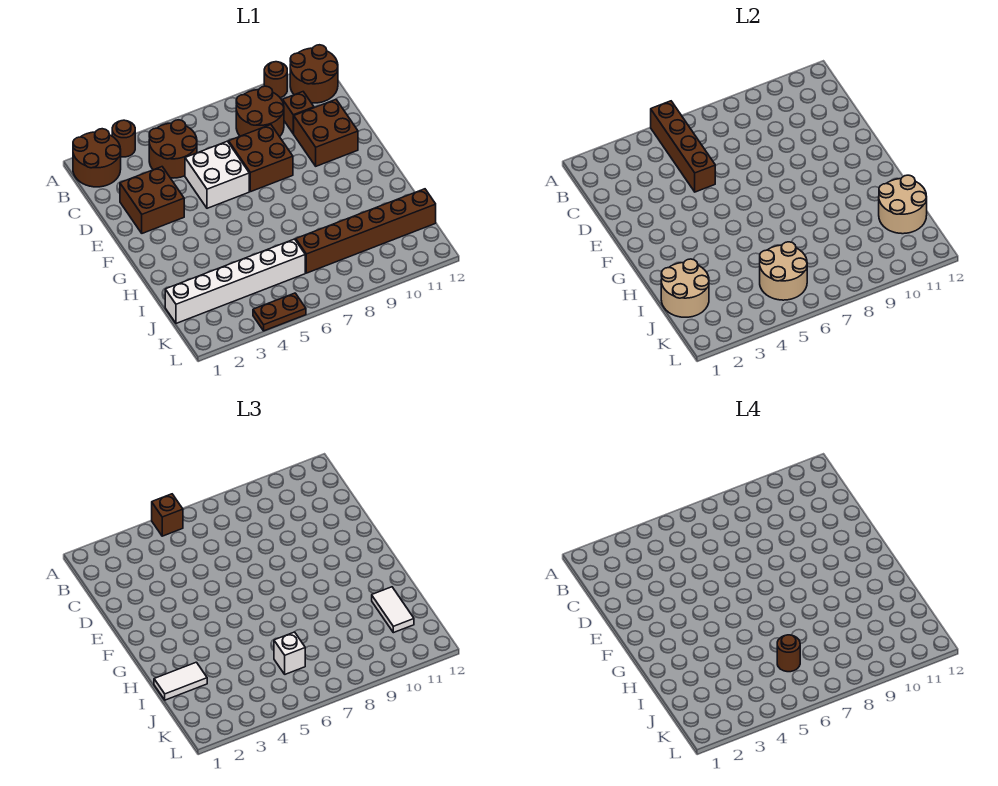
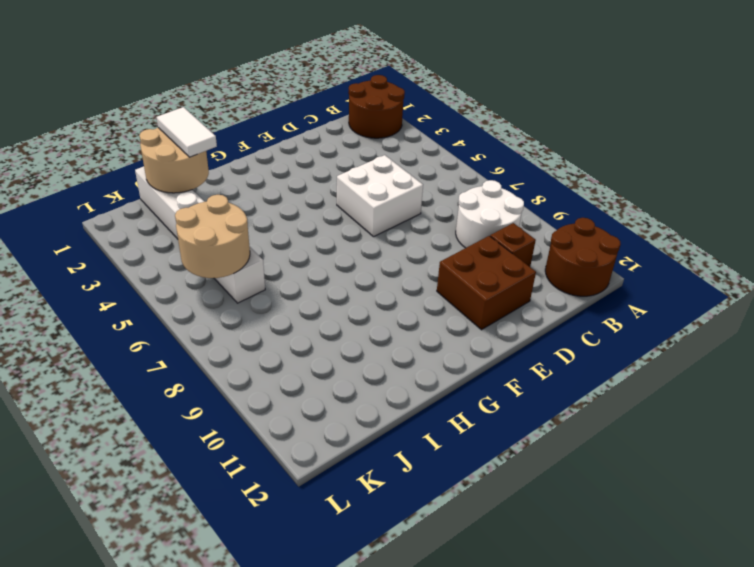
white 2x2 round brick [456,180,524,248] -> brown 2x2 round brick [236,86,284,137]
none -> brown 1x1 round brick [112,120,135,157]
none -> brown 1x1 round brick [264,62,287,98]
none -> brown 2x2 round brick [149,120,197,178]

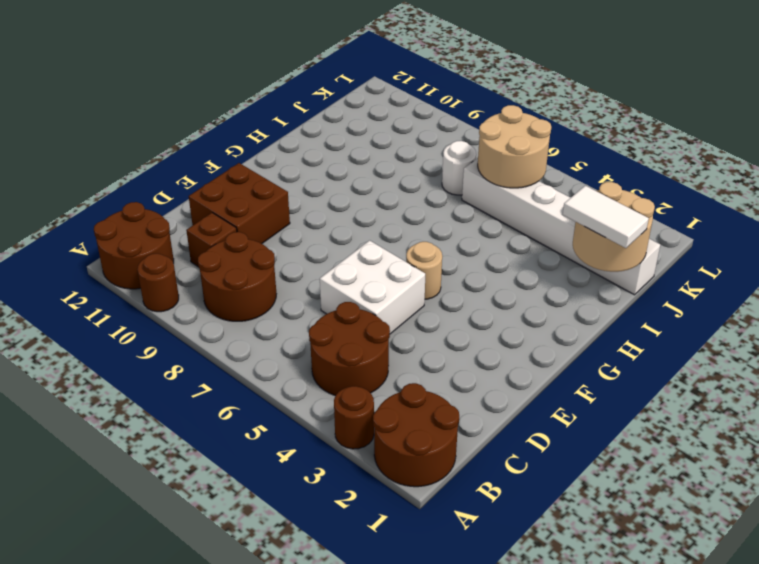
tan 1x1 round brick [406,242,442,299] -> none
white 1x1 round brick [442,141,476,195] -> brown 1x6 brick [296,189,436,273]
none -> brown 2x2 brick [120,167,184,233]
none -> brown 2x2 brick [229,125,293,192]
none -> brown 1x2 plate [253,293,306,331]

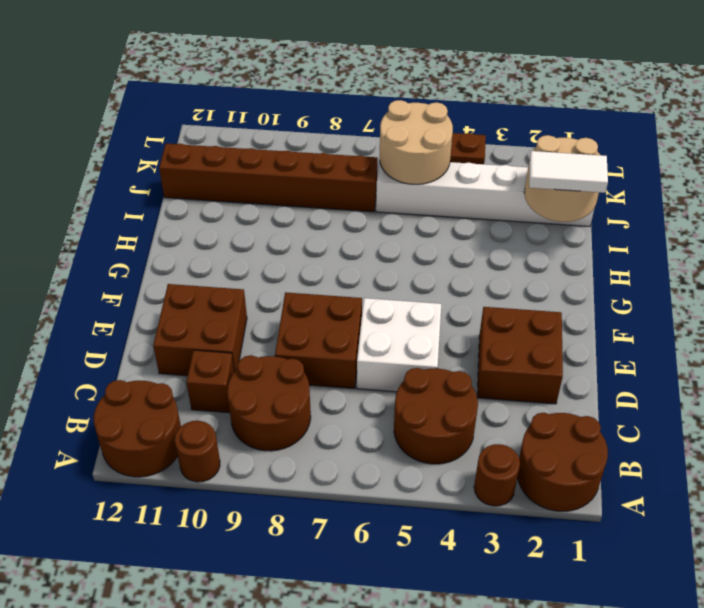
none -> brown 1x4 brick [651,101,715,192]
none -> tan 2x2 round brick [879,175,927,234]
none -> brown 1x1 brick [152,494,183,536]

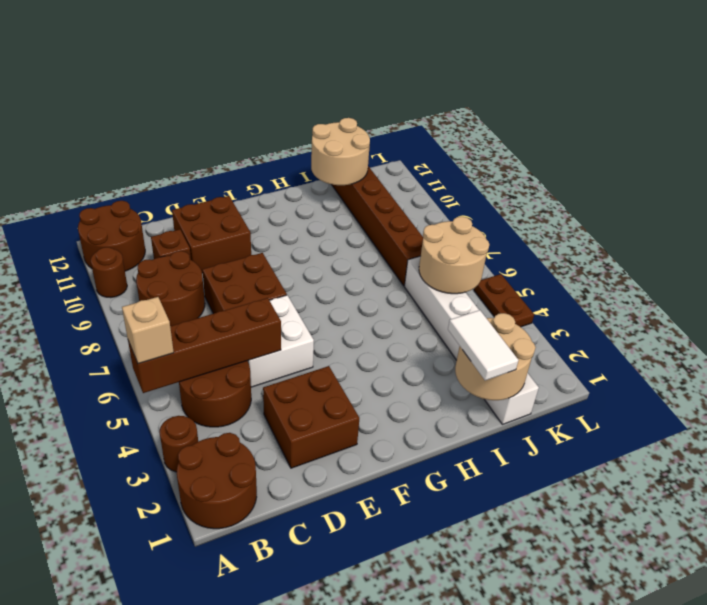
tan 1x1 brick [122,297,174,364] -> brown 1x1 brick [152,494,183,536]
none -> white 1x2 tile [372,587,414,633]
none -> white 1x1 brick [274,632,305,674]
none -> brown 1x1 round brick [777,635,800,672]

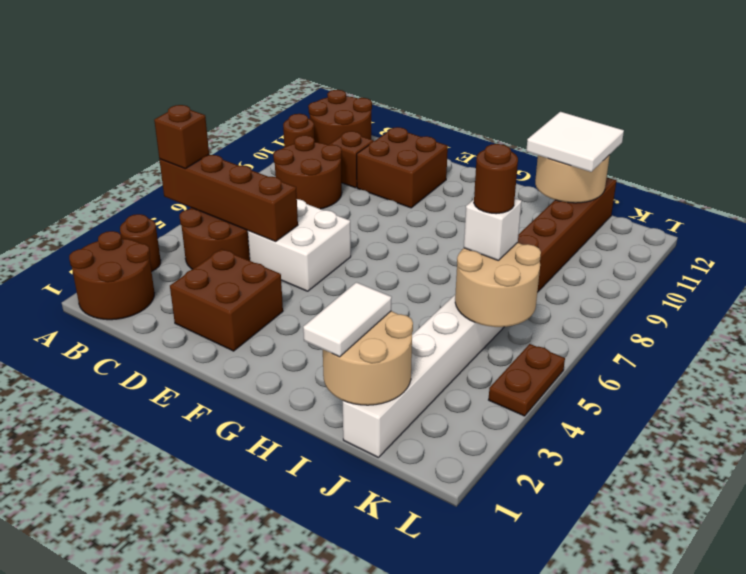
white 2x2 tile [526,112,624,172] -> white 1x2 tile [372,587,414,633]
none -> brown 2x2 brick [229,125,293,192]

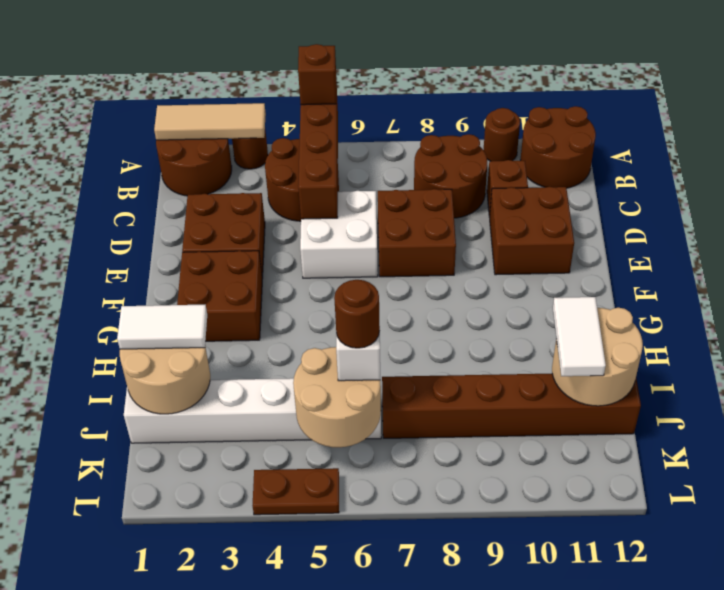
tan 1x3 tile [154,103,266,140] -> none
brown 2x2 brick [177,251,262,341] -> none

